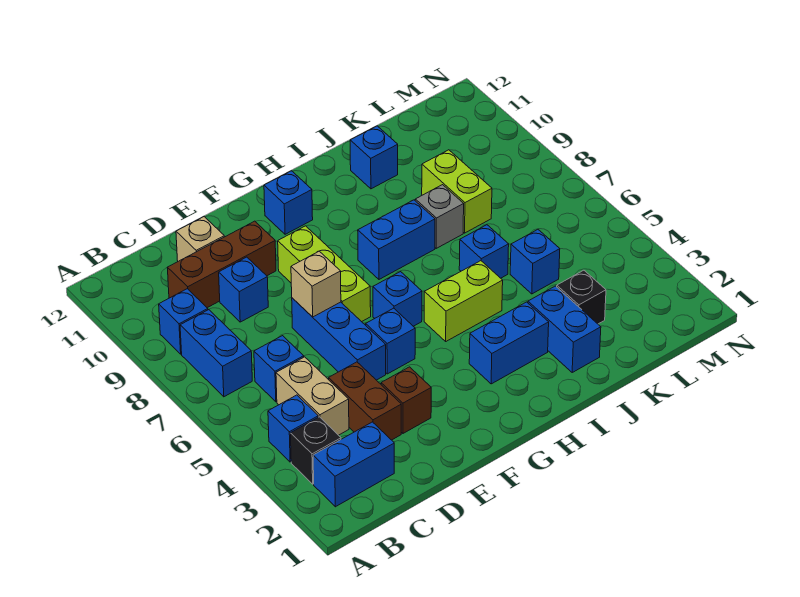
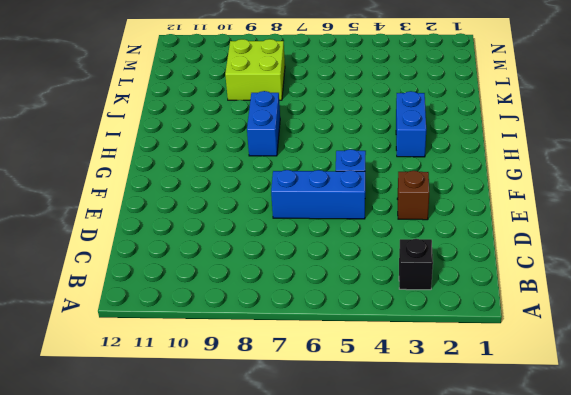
lime 2x2 brick [225,39,285,100] -> lime 1x2 brick [422,150,492,233]
none -> blue 1x2 brick [313,422,394,507]
none -> blue 1x1 brick [268,395,318,462]
none -> blue 1x2 brick [180,310,252,397]

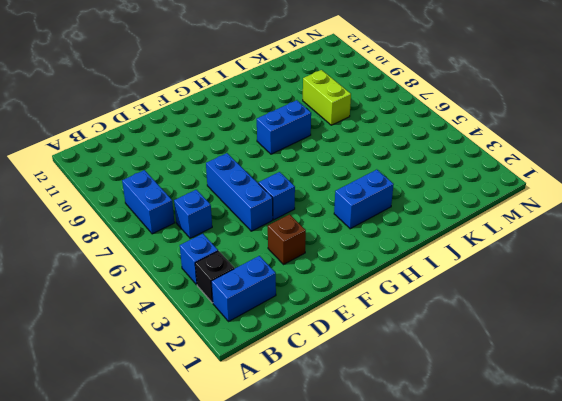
none -> blue 1x1 brick [159,289,208,354]
none -> tan 1x2 brick [276,357,349,435]
none -> brown 1x3 brick [167,221,276,308]

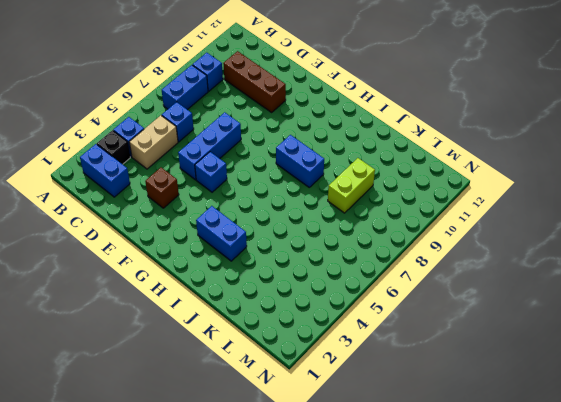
none -> brown 1x2 brick [329,362,401,440]
none -> blue 1x1 brick [219,257,268,322]
none -> tan 1x1 brick [176,217,224,261]

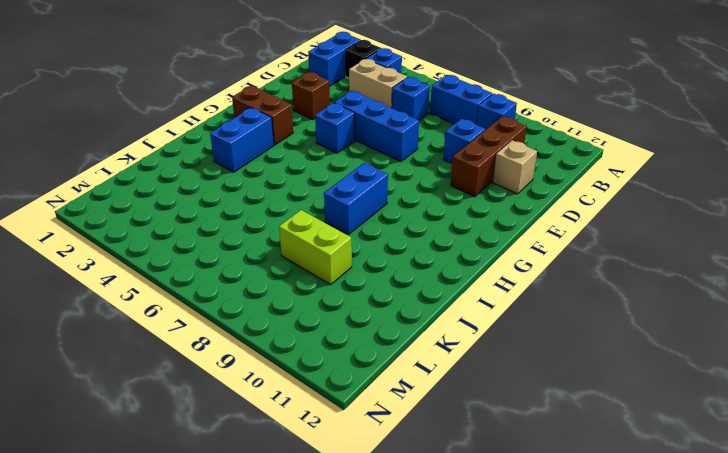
brown 1x2 brick [232,86,293,145] -> brown 1x2 brick moved to [329,362,401,440]
none -> lime 1x3 brick [278,226,371,322]
none -> blue 1x1 brick [373,272,422,326]
none -> blue 1x1 brick [264,171,313,234]

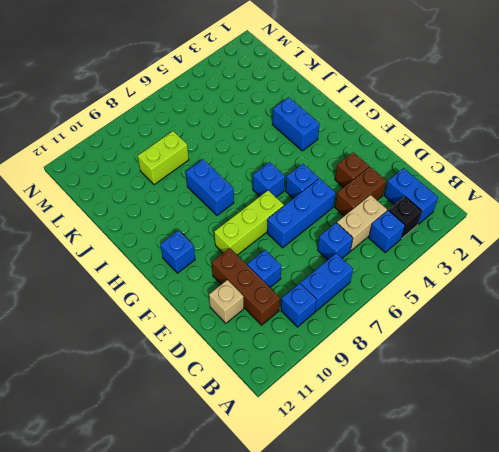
none -> lime 1x2 brick [424,261,503,341]
none -> blue 1x2 brick [528,286,601,372]
none -> blue 1x1 brick [459,225,509,278]

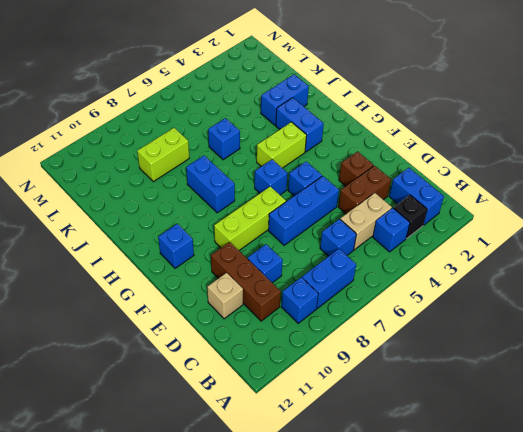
lime 1x2 brick [257,122,307,168] -> lime 1x2 brick turned to [424,261,503,341]
none -> grey 1x1 brick [415,185,464,248]
none -> blue 1x1 brick [350,126,398,189]
none -> black 1x1 brick [557,270,606,324]

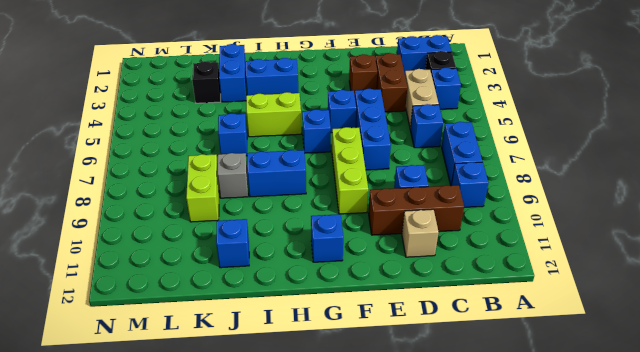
none -> blue 1x1 brick [510,230,560,294]
none -> tan 1x1 brick [291,251,341,317]

